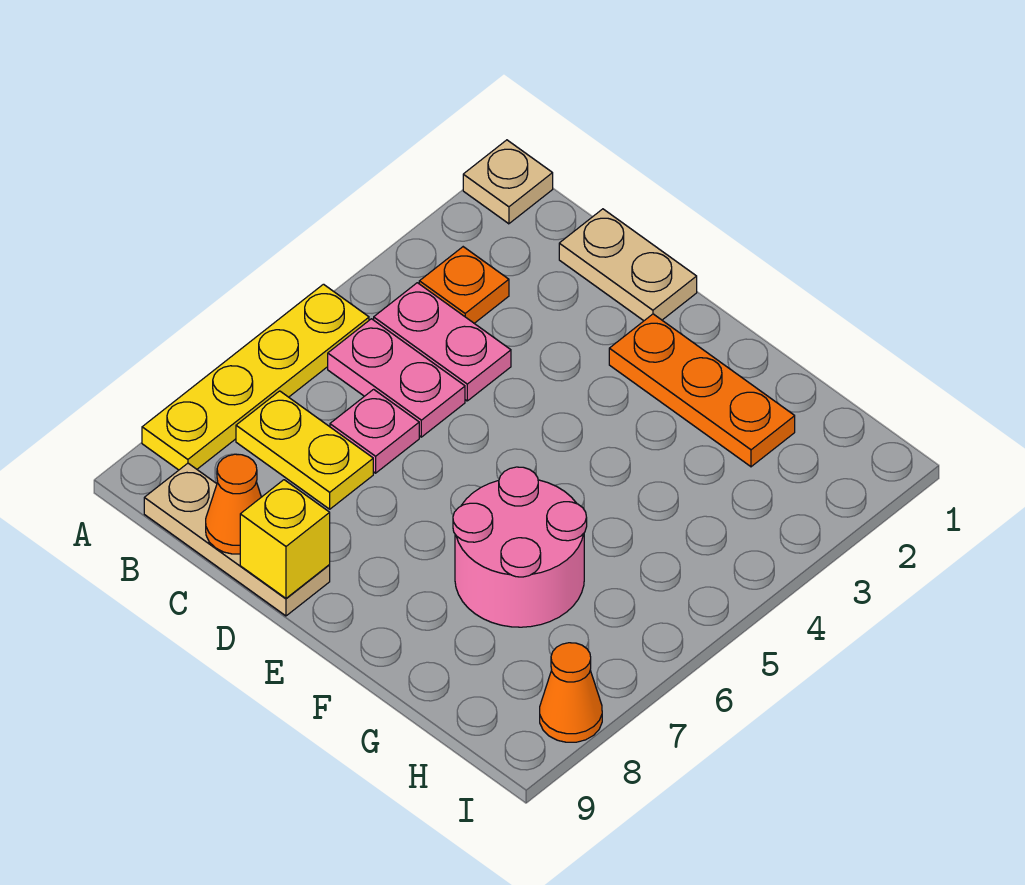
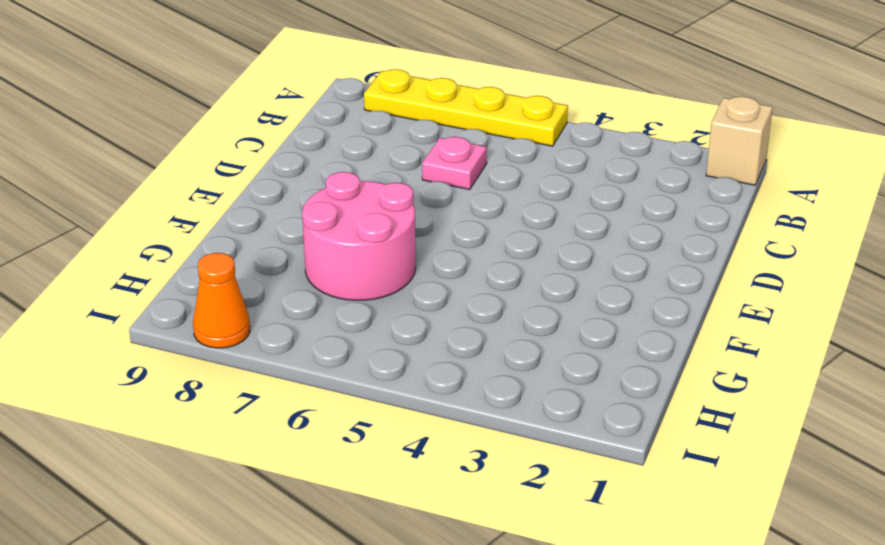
tan 1x1 brick [706,96,773,185] -> tan 1x1 plate [463,140,553,224]
none -> orange 1x1 plate [419,247,509,323]
none -> pink 1x2 plate [374,283,511,401]
none -> pink 1x2 plate [328,319,465,437]

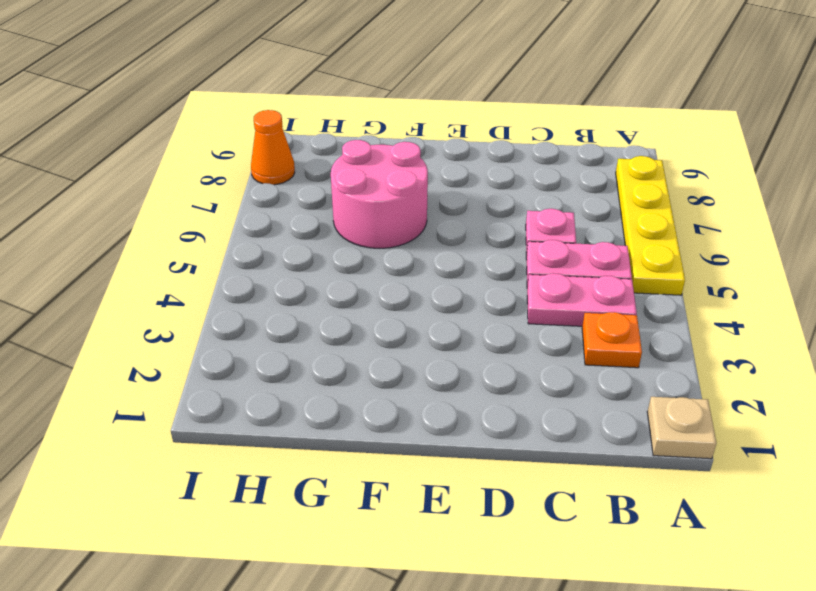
none -> yellow 1x2 plate [236,391,373,509]
none -> tan 1x3 plate [144,463,330,616]
none -> tan 1x2 plate [559,209,697,321]

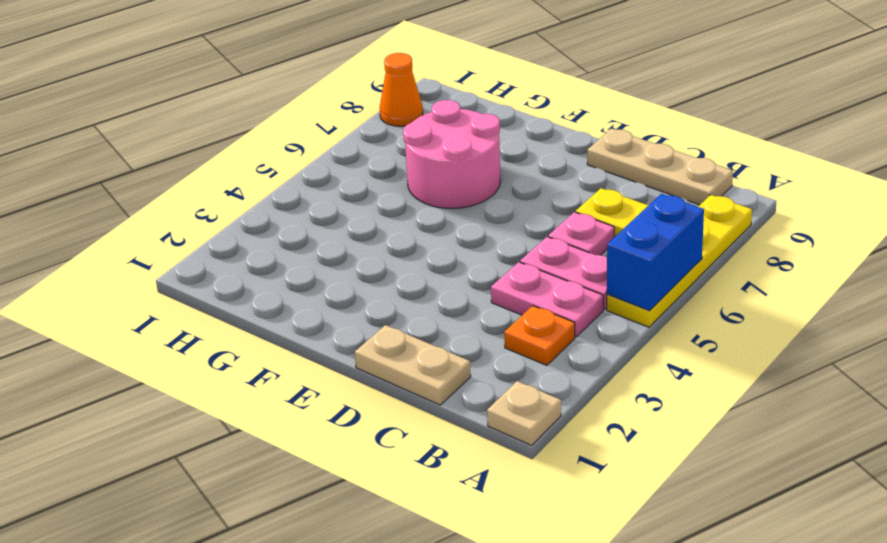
blue 1x2 brick [607,194,704,311] -> none
none -> orange 1x3 plate [609,314,795,467]
none -> orange 1x1 cone [206,454,261,554]
none -> yellow 1x1 brick [240,480,330,598]

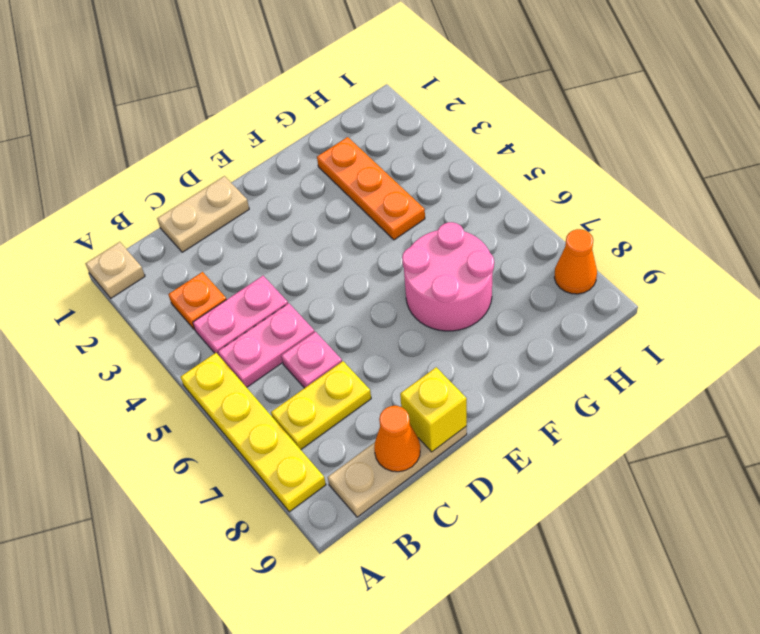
orange 1x3 plate [317,137,425,240] -> orange 1x3 plate turned to [609,314,795,467]

